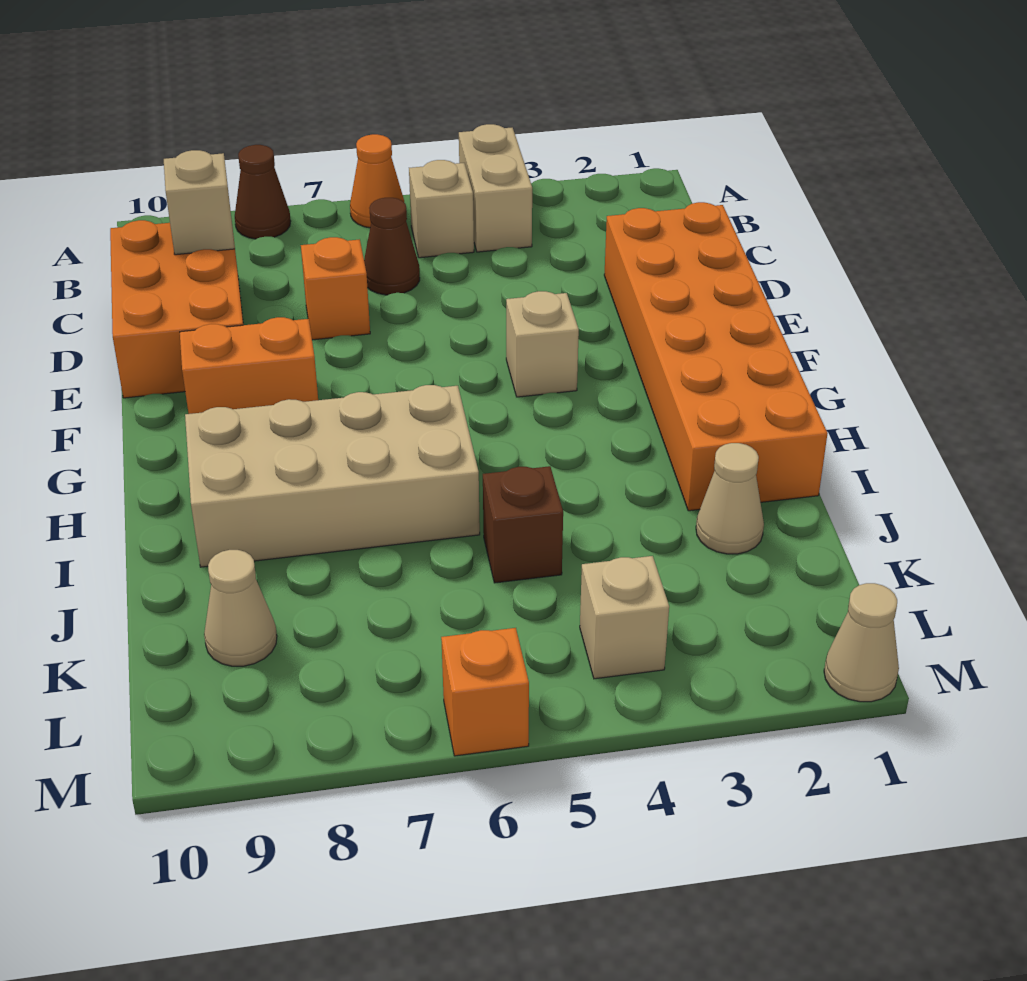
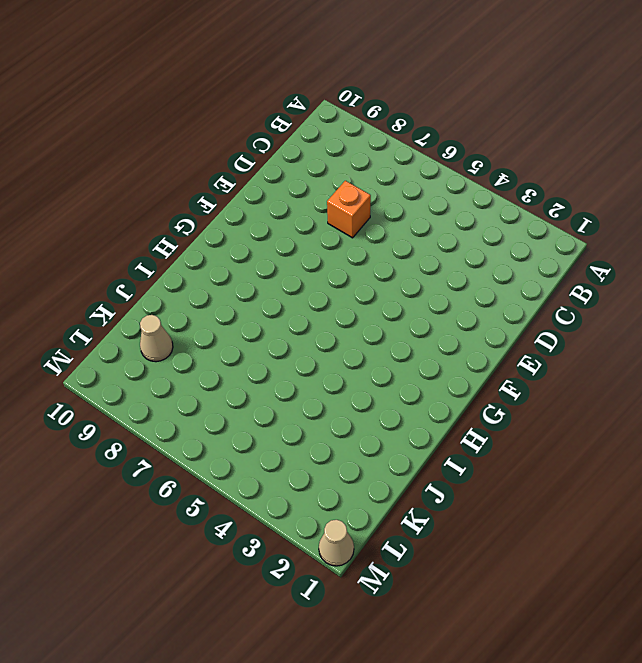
none -> tan 1x2 brick [459,124,532,252]
none -> orange 1x1 cone [350,134,404,228]
none -> brown 1x1 cone [235,145,291,239]

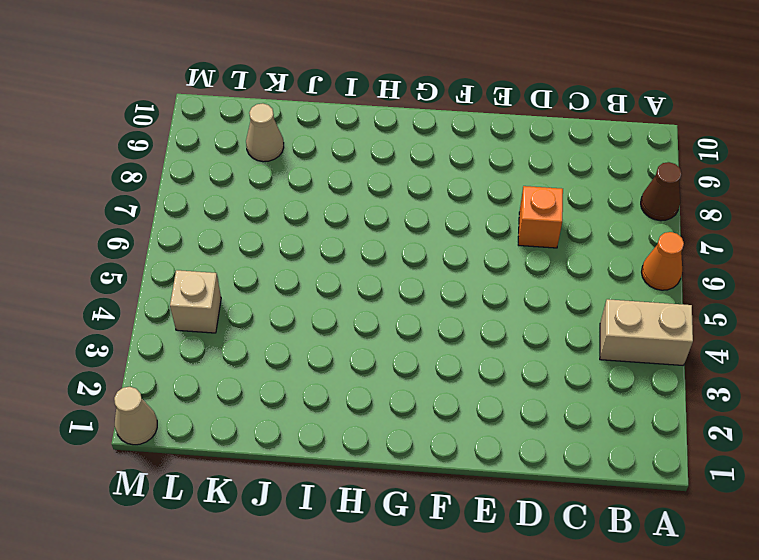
none -> tan 1x1 brick [409,160,474,258]
none -> brown 1x1 cone [364,198,420,295]
none -> orange 2x3 brick [110,220,243,398]

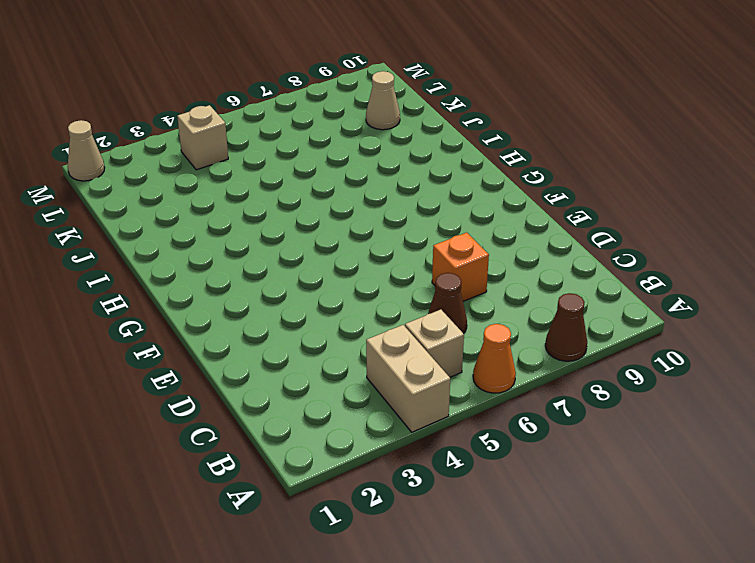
none -> orange 2x3 brick [110,220,243,398]
none -> orange 2x6 brick [604,202,828,511]
none -> tan 1x1 brick [506,291,579,397]

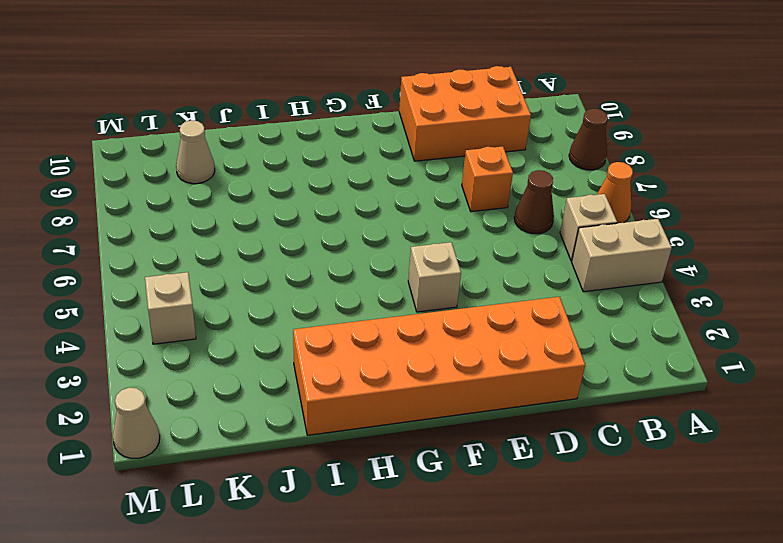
none -> orange 1x2 brick [180,317,318,414]
none -> tan 2x4 brick [185,385,480,567]
none -> tan 1x1 cone [696,443,764,554]

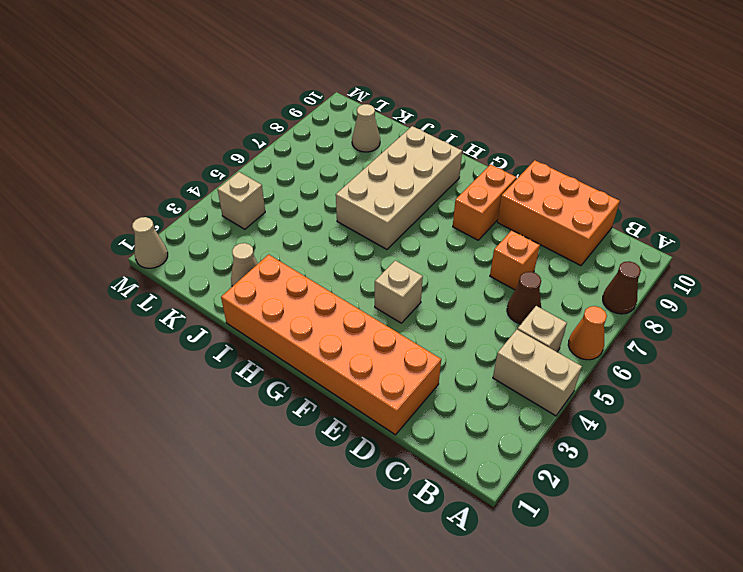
none -> brown 1x1 brick [483,466,563,583]
none -> orange 1x1 brick [441,628,529,756]
none -> tan 1x1 brick [164,150,235,255]

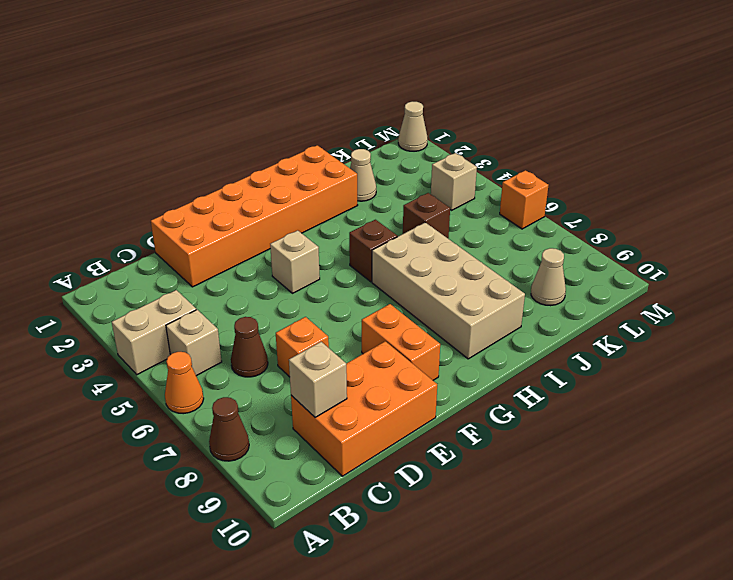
brown 1x1 brick [349,220,397,282] -> none

